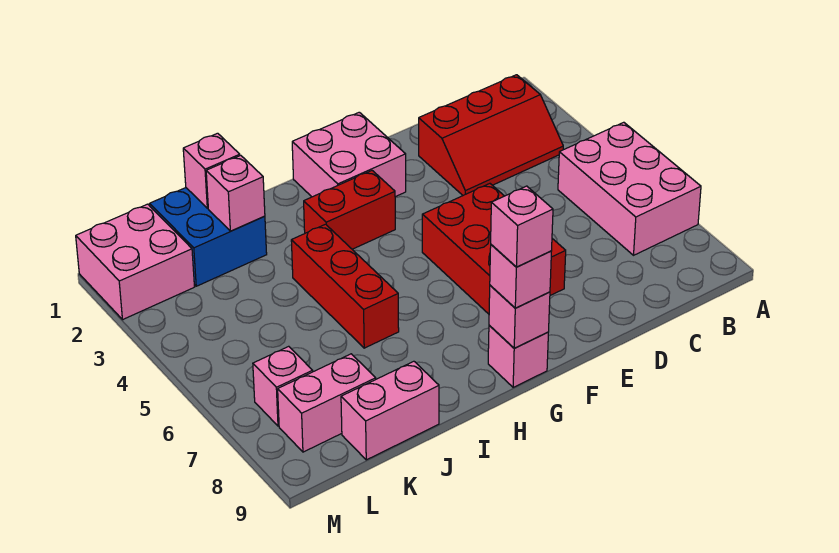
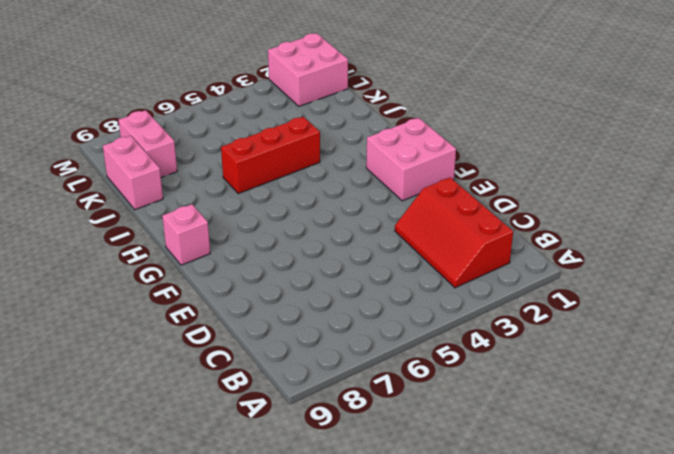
none -> pink 2x3 brick [558,122,701,255]
none -> red 2x3 brick [422,184,566,314]
none -> red 1x2 brick [304,171,395,249]

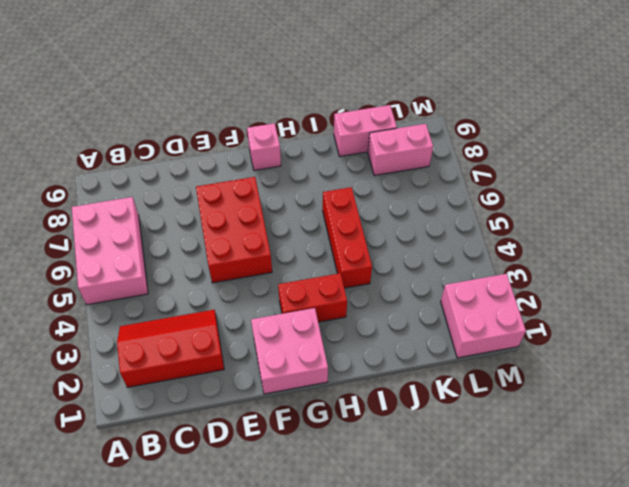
none -> blue 2x2 brick [150,188,267,286]
none -> pink 1x1 brick [253,346,313,426]
none -> pink 1x1 brick [489,285,550,348]

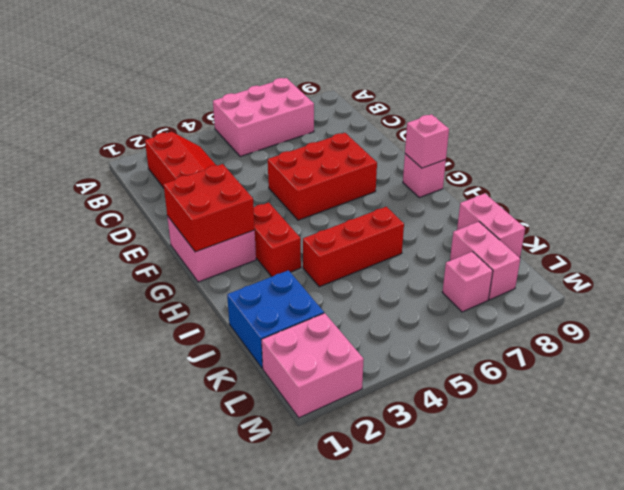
red 2x2 brick [164,164,255,252] -> none
none -> pink 1x1 brick [183,133,240,208]
none -> pink 1x1 brick [206,155,265,231]
none -> pink 1x1 brick [490,245,551,308]

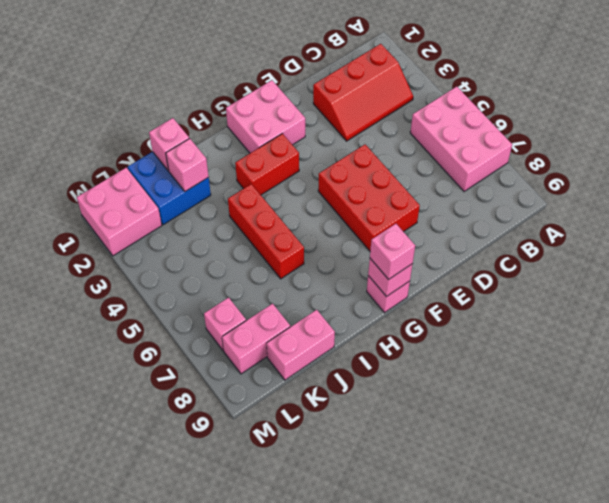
none -> pink 1x1 brick [491,186,553,267]

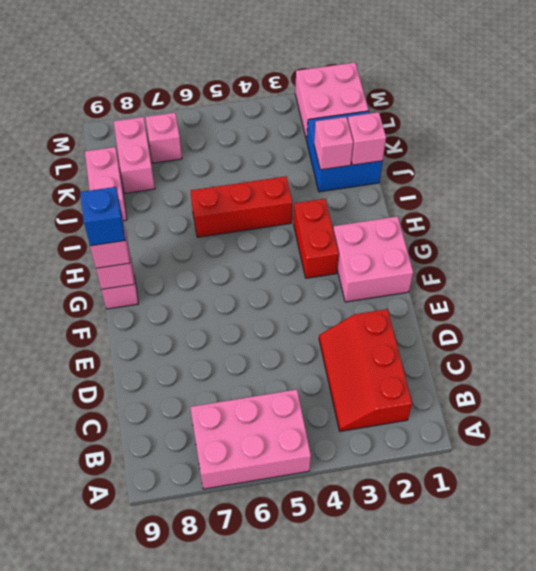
blue 1x1 brick [80,187,125,246] -> pink 1x1 brick [491,186,553,267]
none -> red 2x3 brick [422,184,566,314]

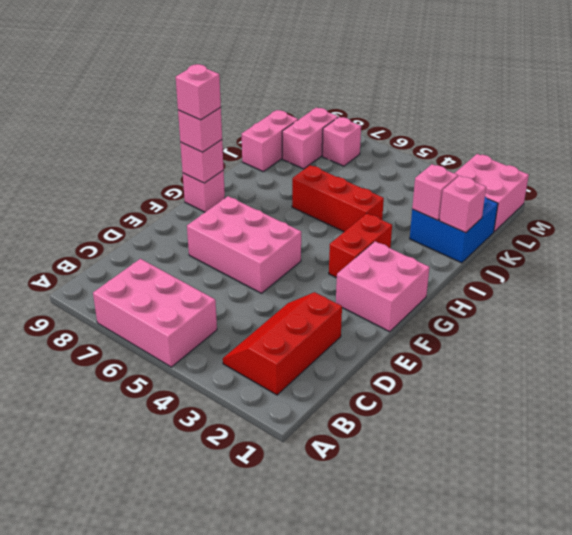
pink 2x3 brick [187,196,301,293] -> red 2x3 brick [422,184,566,314]

